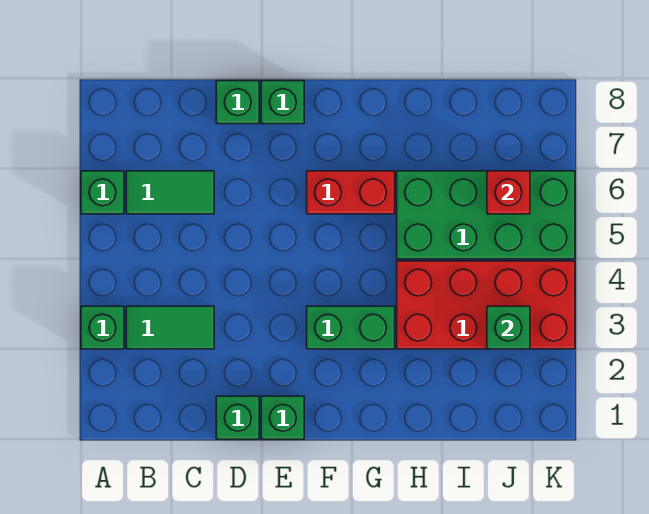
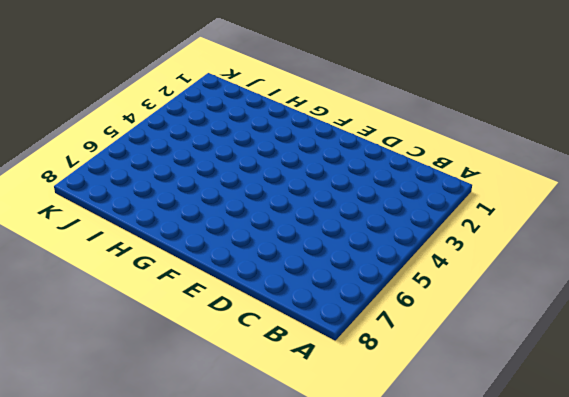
none -> green 1x1 brick [81,306,124,349]
none -> green 1x1 brick [81,171,124,214]
none -> green 1x2 tile [126,306,214,349]

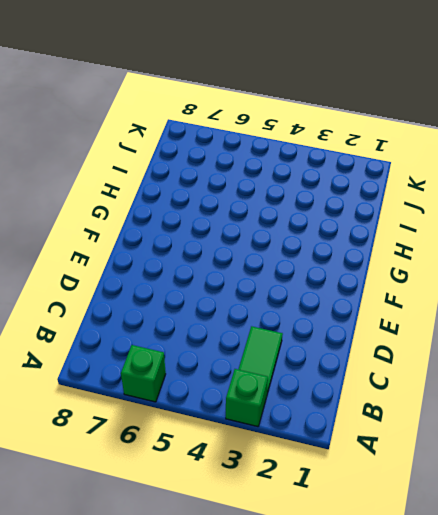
none -> green 1x2 tile [126,171,214,214]
none -> green 1x1 brick [216,396,259,439]
none -> green 1x1 brick [216,81,259,124]

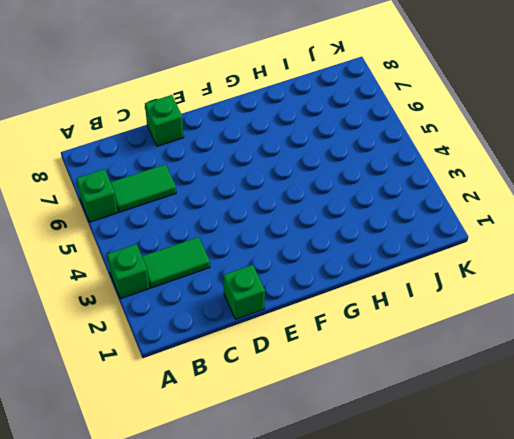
none -> green 1x1 brick [261,396,304,439]
none -> green 1x1 brick [261,81,304,124]
none -> green 1x2 brick [307,306,395,349]

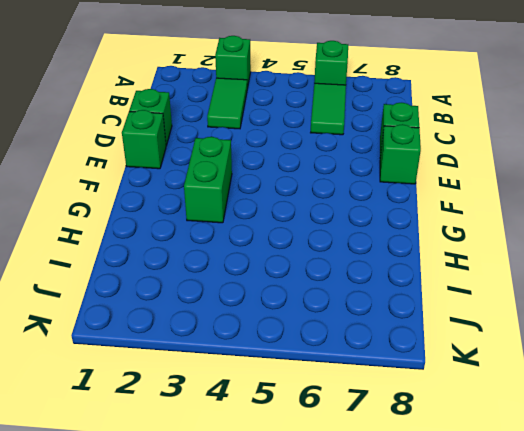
none -> red 1x2 brick [307,171,395,214]
none -> red 2x4 brick [397,261,575,349]
none -> green 2x4 brick [397,171,575,259]

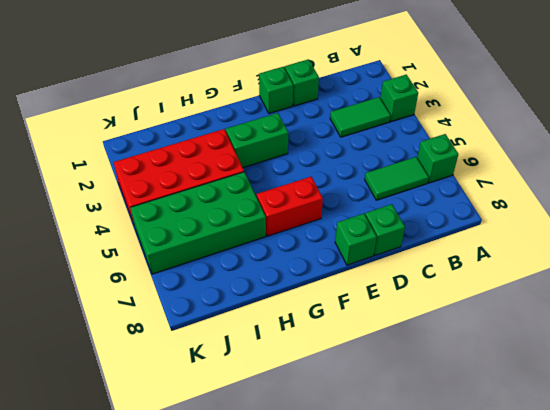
none -> green 1x1 brick [487,306,530,349]
none -> red 1x1 brick [487,171,530,214]

